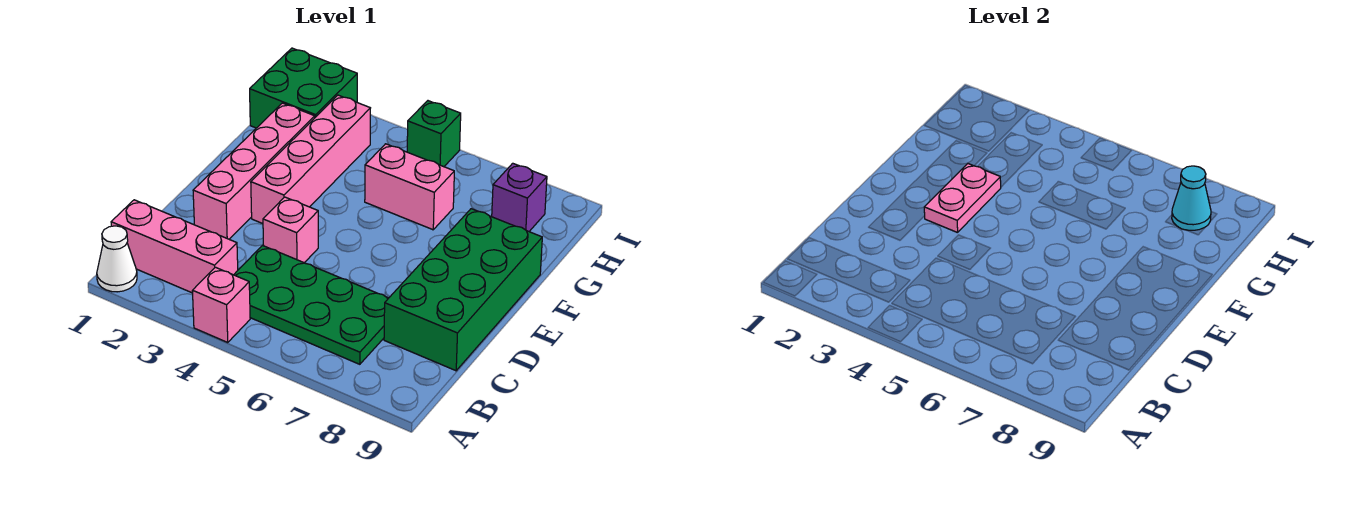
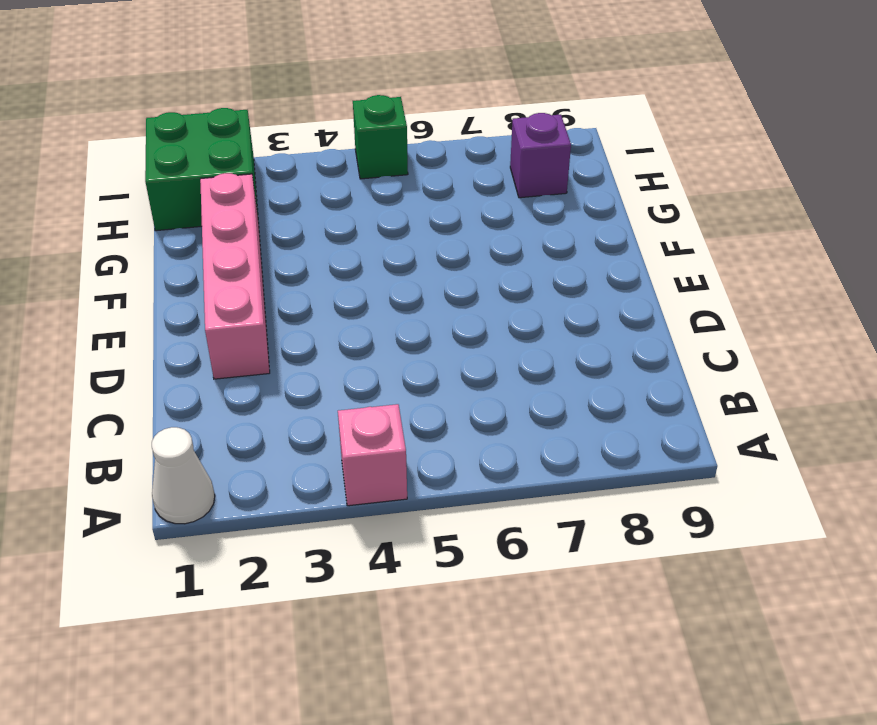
none -> pink 1x3 brick [111,200,238,293]
none -> green 2x4 plate [234,246,388,364]
none -> green 2x4 brick [384,209,542,371]

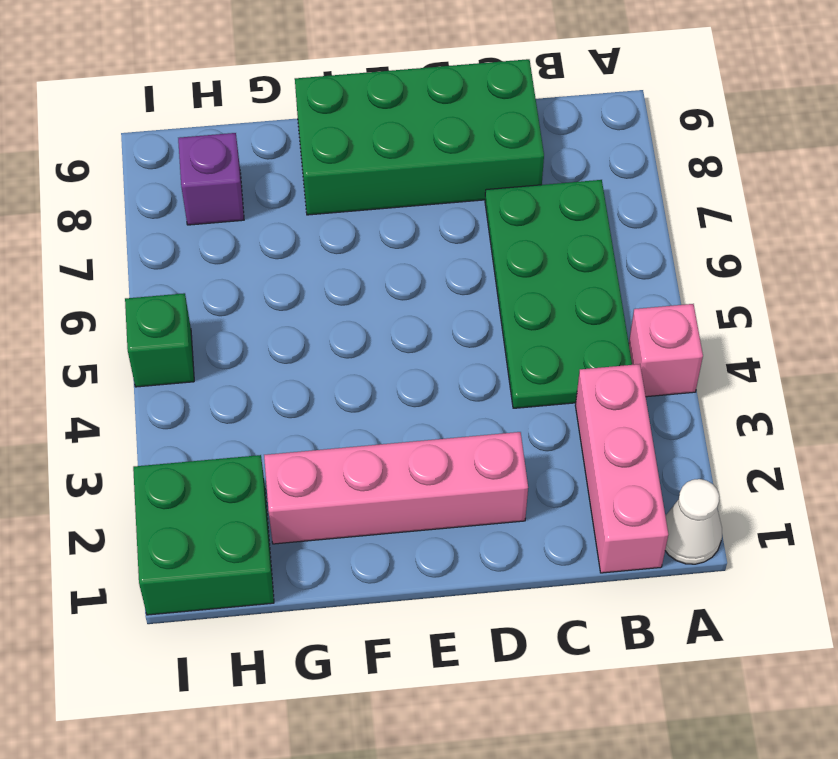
none -> pink 1x1 brick [263,197,318,263]
none -> pink 1x4 brick [251,95,370,224]
none -> pink 1x2 brick [365,144,454,230]

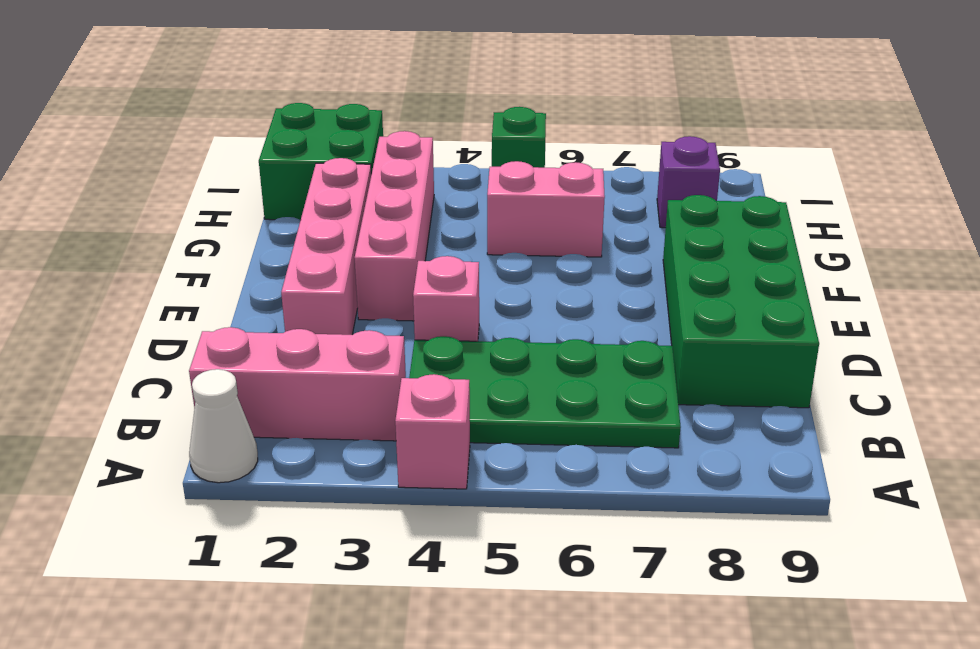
none -> pink 1x2 plate [924,164,1001,233]
none -> cyan 1x1 cone [1172,166,1211,230]

